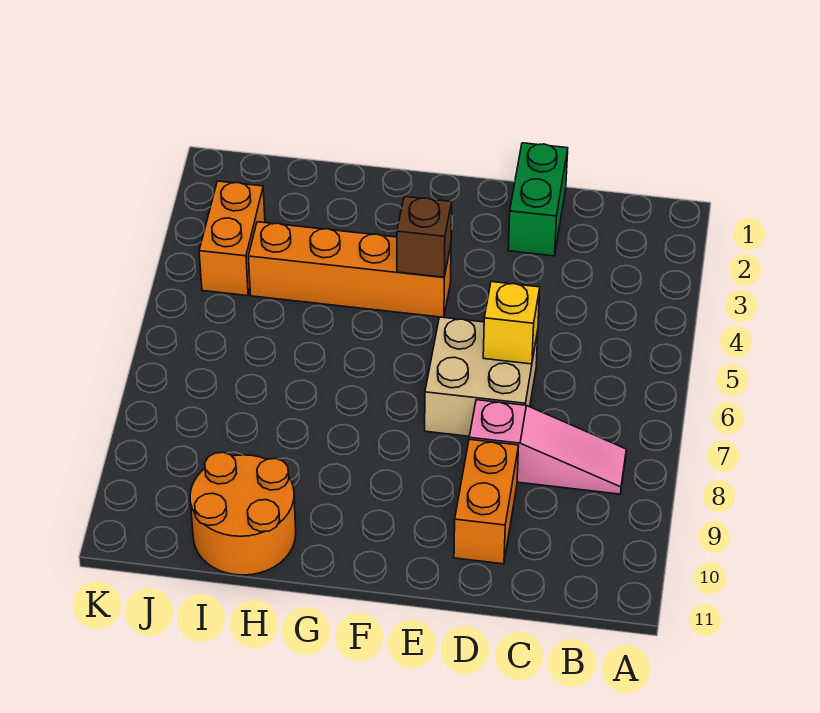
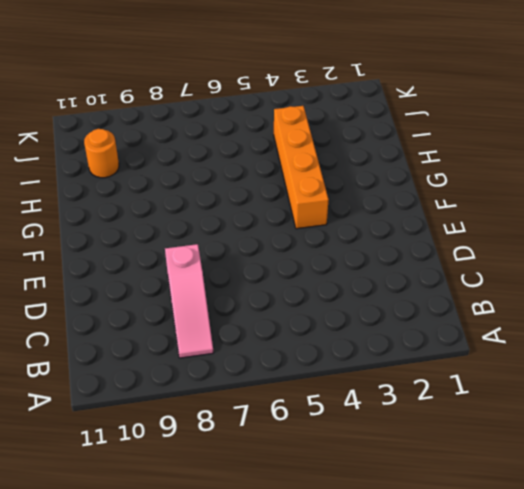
orange 1x1 round brick [84,129,119,178] -> orange 2x2 round brick [190,453,296,575]
none -> green 1x2 brick [508,143,568,256]
none -> tan 2x2 brick [425,317,538,436]

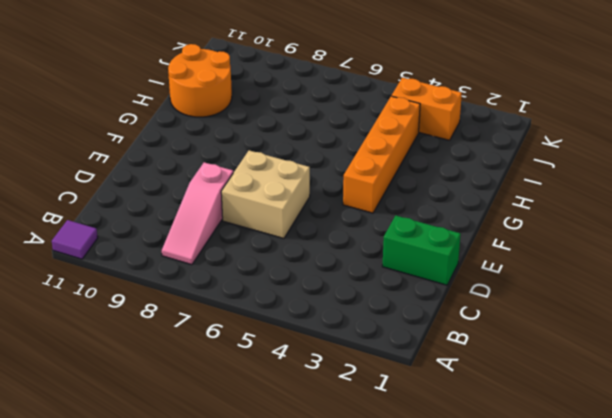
purple 1x1 tile [52,220,98,259] -> none
none -> orange 1x2 brick [454,439,519,564]
none -> yellow 1x1 brick [483,282,540,364]

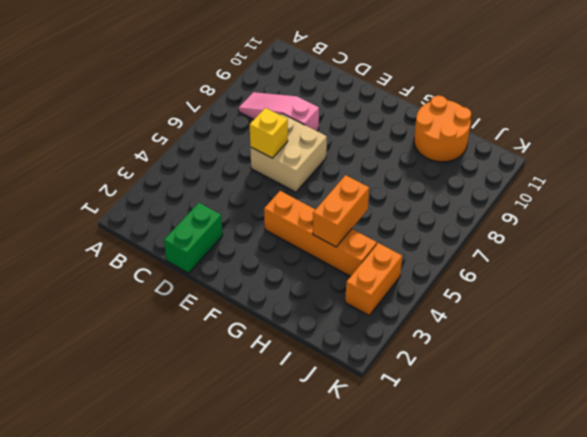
orange 1x2 brick [313,175,369,247] -> orange 1x2 brick moved to [454,439,519,564]
none -> brown 1x1 brick [397,197,452,277]

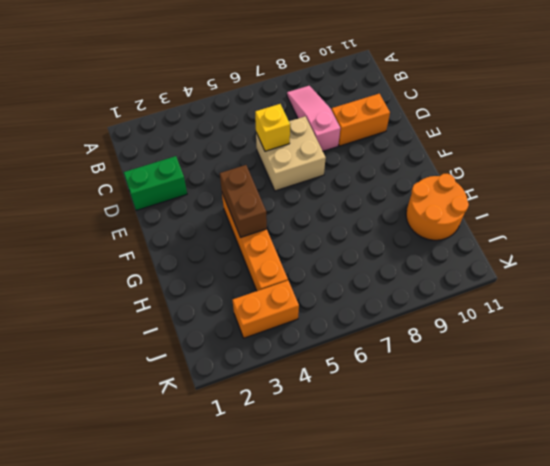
brown 1x2 brick [220,165,267,238] -> brown 1x1 brick [397,197,452,277]

